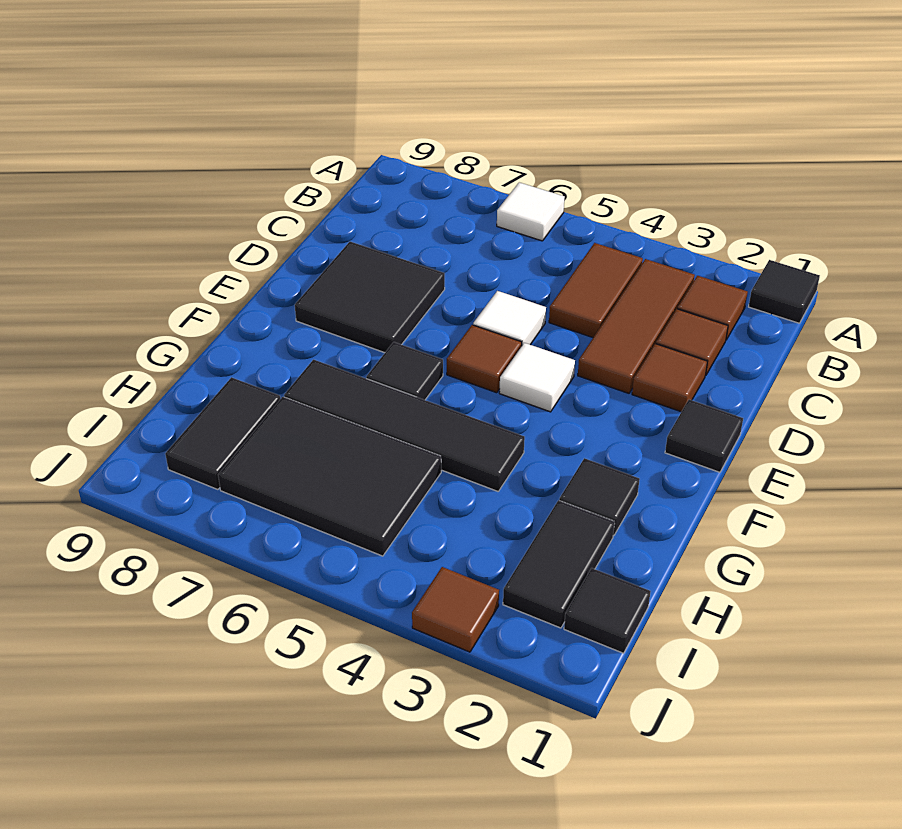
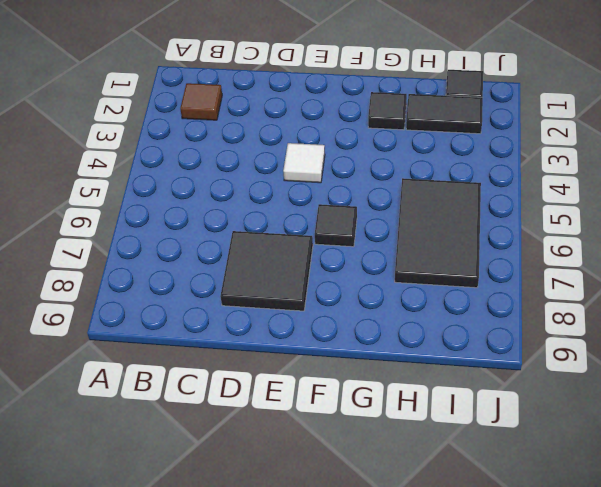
none -> black 1x1 tile [749,260,820,323]
none -> white 1x1 tile [497,182,565,241]
none -> brown 1x3 tile [578,259,695,393]

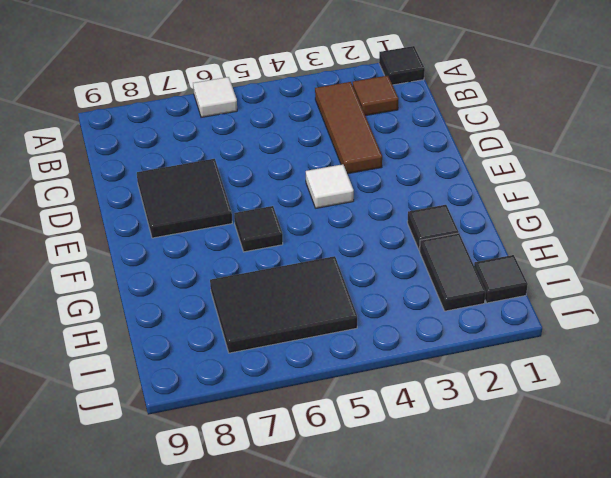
none -> brown 1x2 tile [549,243,643,337]
none -> brown 1x1 tile [656,309,728,376]
none -> brown 1x1 tile [632,344,707,412]

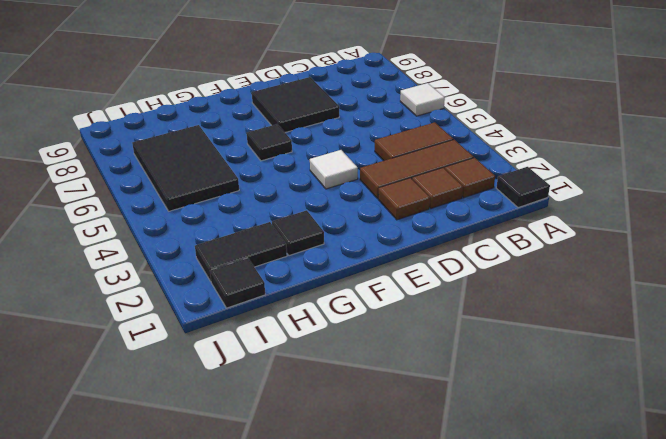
none -> white 1x1 tile [473,291,546,345]
none -> black 1x1 tile [665,400,743,472]
none -> brown 1x1 tile [447,325,522,393]

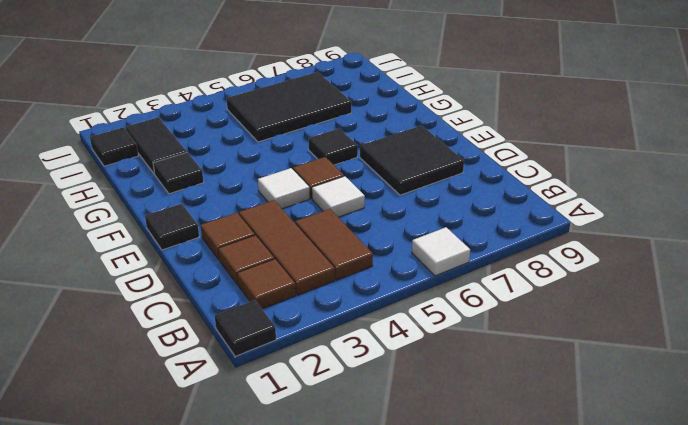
none -> black 1x4 tile [284,360,525,491]
none -> black 1x2 tile [165,377,280,490]
none -> brown 1x1 tile [412,567,499,652]

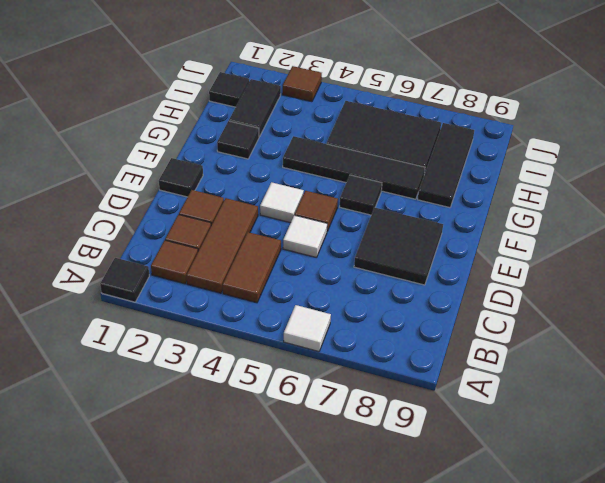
black 1x3 tile [418,123,474,208] -> black 1x2 tile [165,377,280,490]

